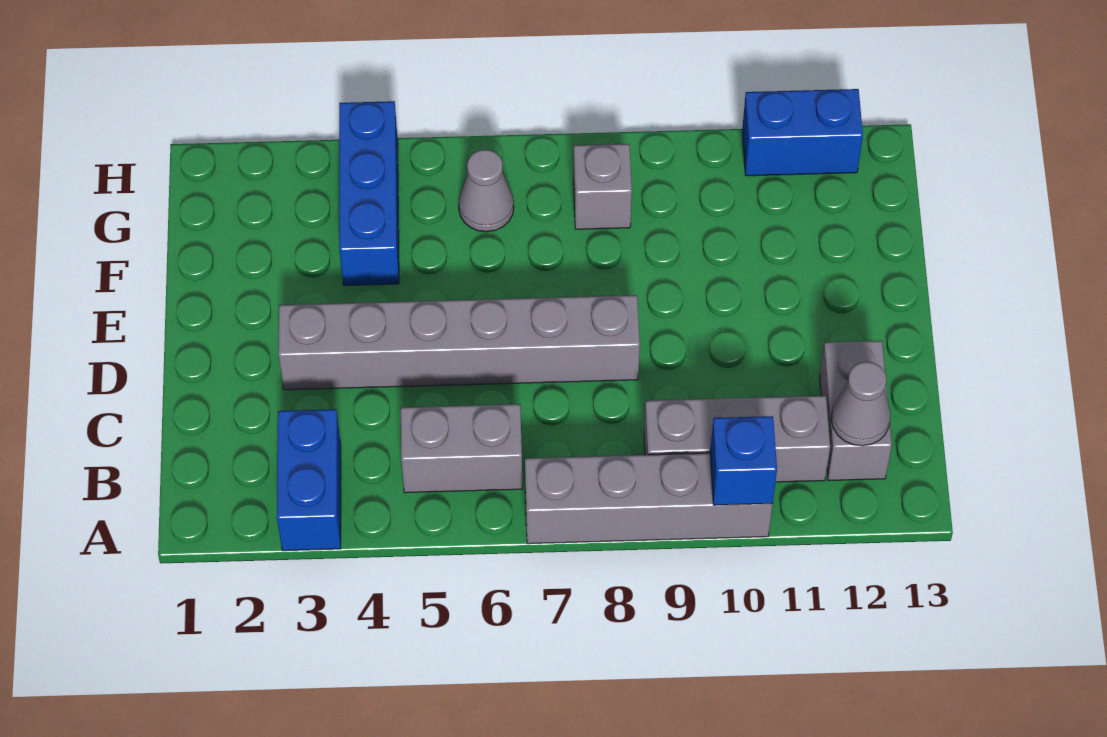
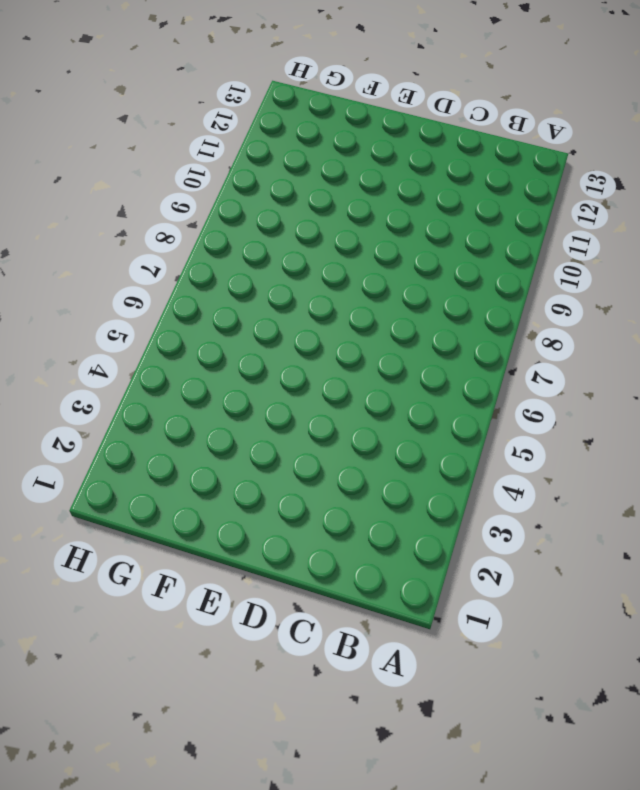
none -> blue 1x2 brick [277,409,341,551]
none -> grey 1x4 brick [525,453,773,544]
none -> grey 1x2 brick [401,404,522,493]

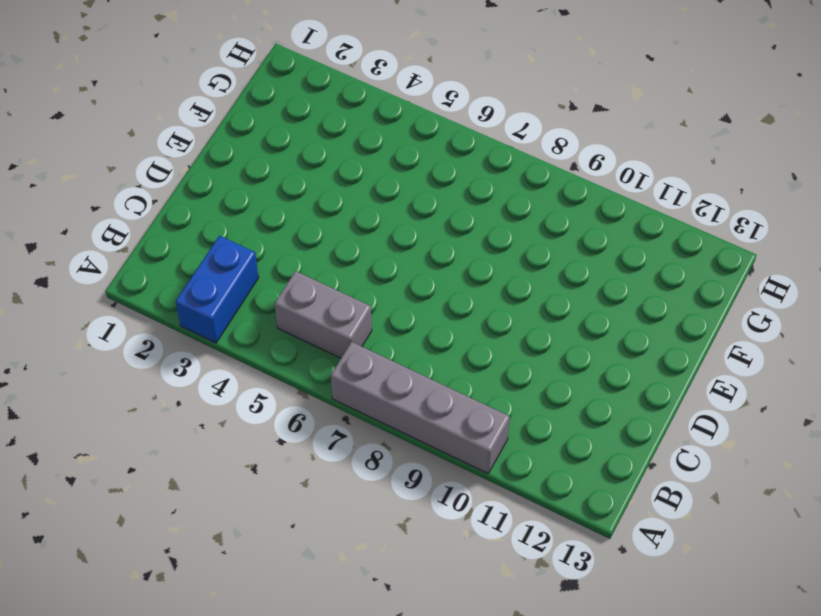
none -> grey 1x3 brick [644,396,830,482]
none -> grey 1x2 brick [819,341,892,481]
none -> grey 1x6 brick [279,295,640,390]

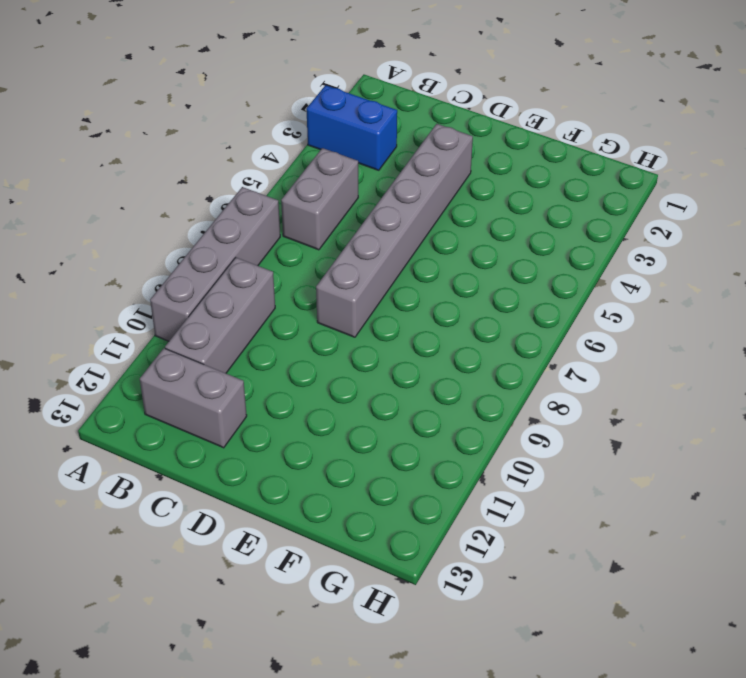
none -> blue 1x3 brick [339,101,399,286]
none -> grey 1x1 cone [459,150,514,232]
none -> grey 1x1 brick [573,144,632,229]

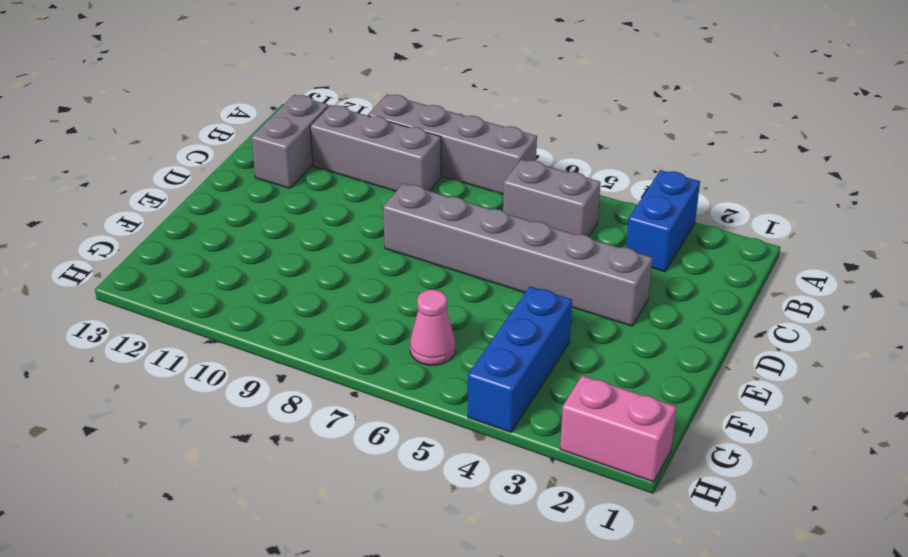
pink 1x1 cone [410,290,455,365] -> grey 1x1 cone [459,150,514,232]
pink 1x2 brick [560,376,677,482] -> none
none -> grey 1x1 brick [573,144,632,229]
none -> blue 1x2 brick [742,89,863,176]
none -> blue 1x1 brick [710,416,777,505]

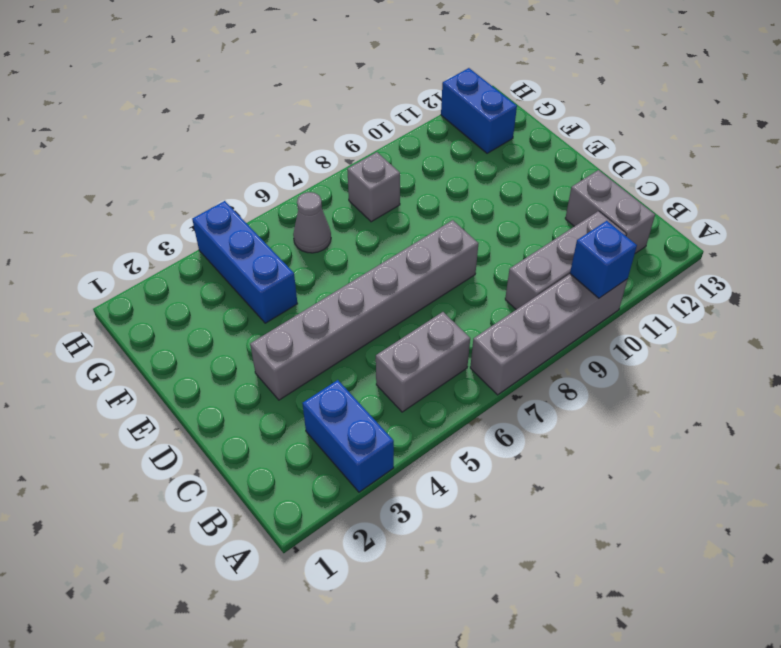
blue 1x2 brick [441,68,517,153] -> blue 1x2 brick turned to [742,89,863,176]
none -> grey 1x1 cone [831,362,891,446]

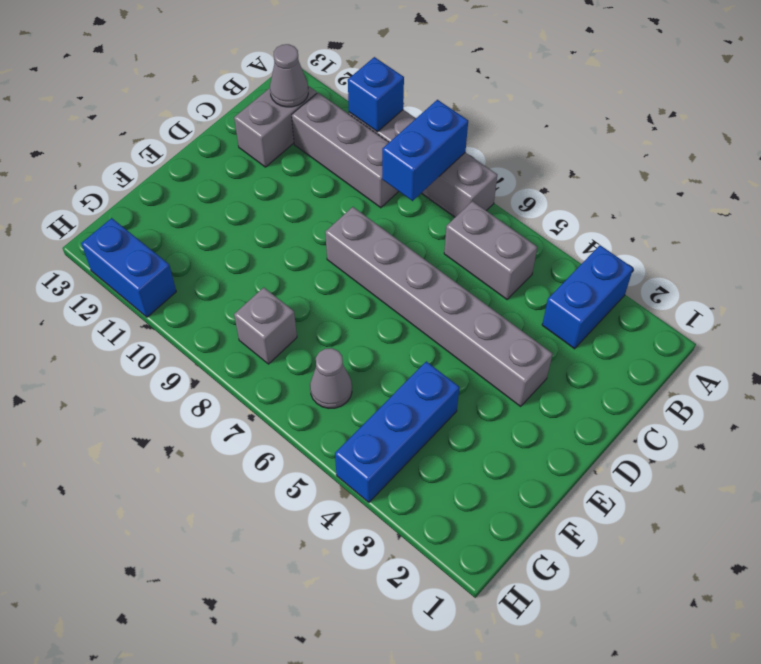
blue 1x2 brick [382,100,468,201] -> none

